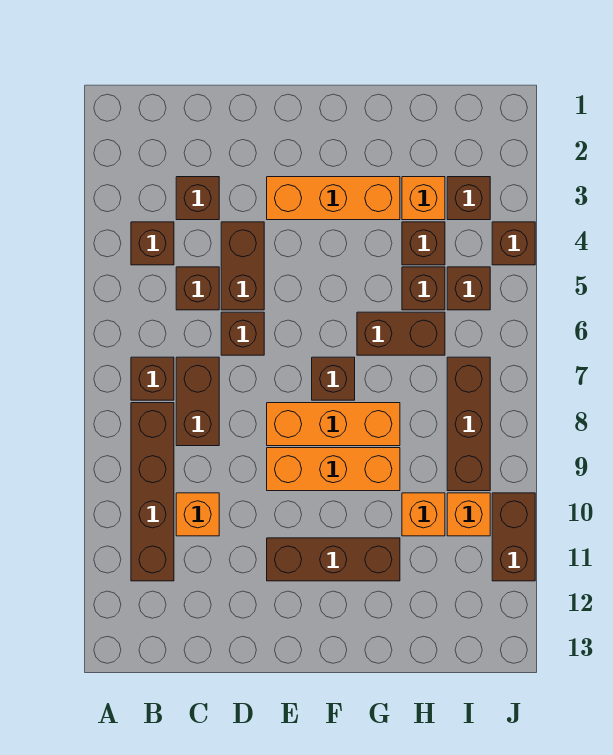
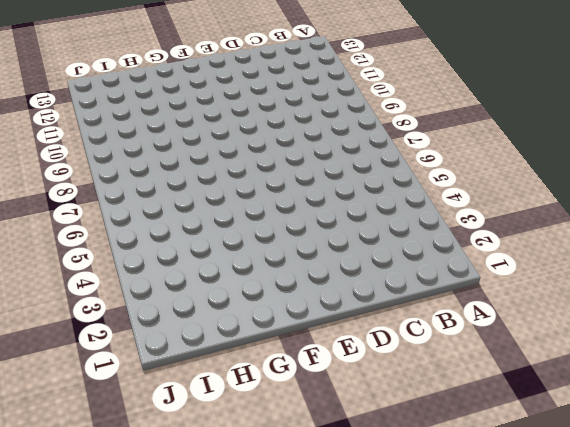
none -> brown 1x1 brick [131,222,174,265]
none -> brown 1x1 brick [131,357,174,400]
none -> brown 1x4 brick [131,403,174,581]

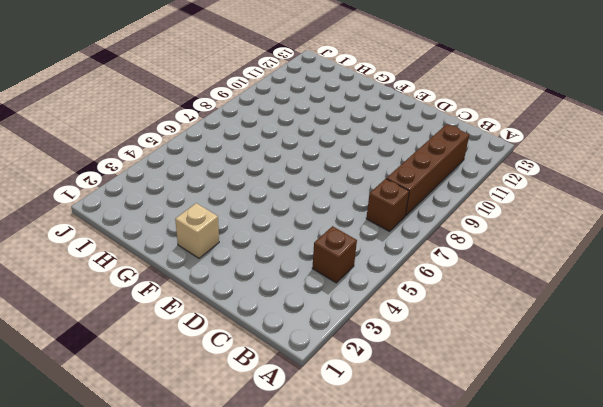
tan 1x1 brick [175,203,219,258] -> none
none -> brown 1x1 brick [176,177,219,220]
none -> brown 1x1 brick [176,267,219,310]
none -> brown 1x2 brick [176,357,219,446]

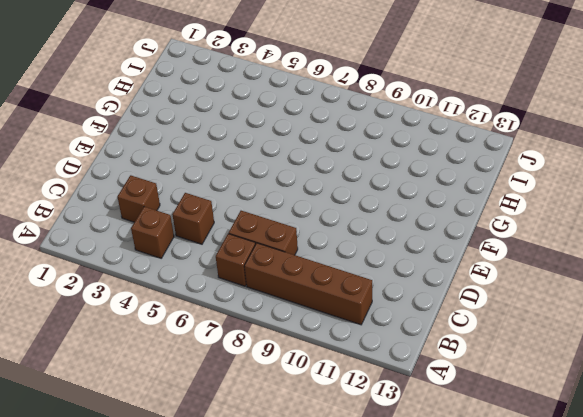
none -> orange 1x1 brick [176,493,219,536]
none -> brown 1x2 brick [221,222,264,310]
none -> brown 1x1 brick [221,312,264,355]

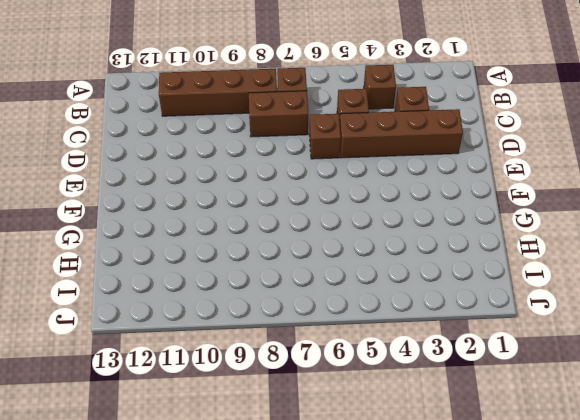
brown 1x4 brick [340,109,463,158] -> brown 1x2 brick [221,222,264,310]
none -> orange 1x1 brick [176,493,219,536]
none -> orange 1x3 brick [267,177,400,220]
none -> orange 1x3 brick [267,403,400,446]

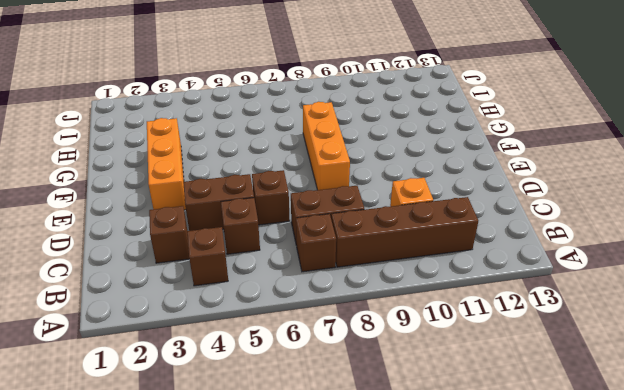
none -> orange 1x3 brick [267,448,400,491]
none -> brown 1x3 brick [267,538,400,581]
none -> brown 1x1 brick [312,357,355,400]

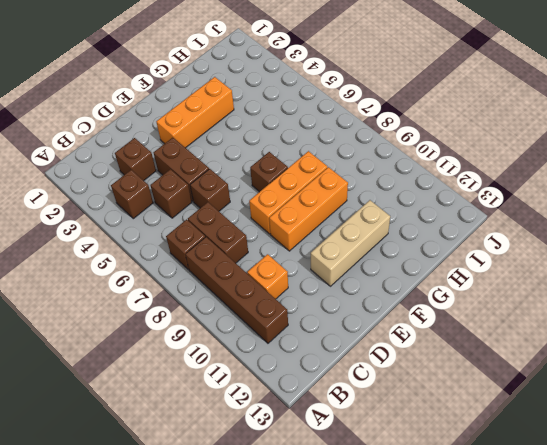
tan 1x3 brick [311,200,390,286] -> brown 1x3 brick [267,538,400,581]
none -> brown 1x2 brick [357,312,445,355]
none -> orange 1x1 brick [402,177,445,220]
none -> brown 1x1 brick [402,222,445,265]

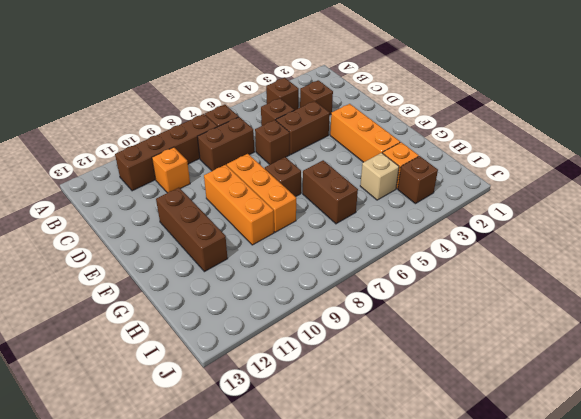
tan 1x1 brick [360,153,399,200] -> brown 1x1 brick [402,222,445,265]
none -> brown 1x1 brick [402,267,445,310]
none -> orange 1x1 brick [402,493,445,536]
none -> brown 1x1 brick [447,267,490,310]

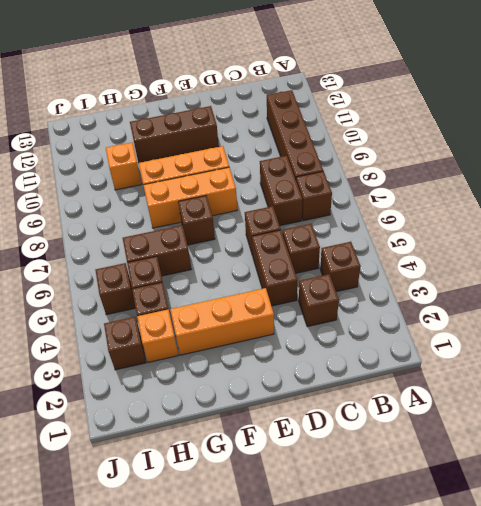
none -> orange 1x1 brick [176,493,219,536]
none -> brown 1x3 brick [447,357,490,491]
none -> orange 1x1 brick [447,493,490,536]

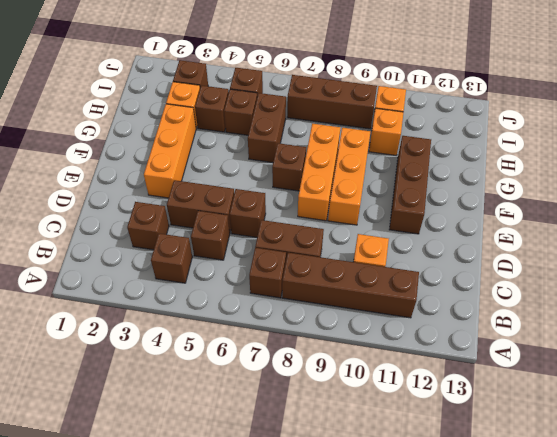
none -> brown 1x1 brick [492,222,535,265]
none -> brown 1x2 brick [492,493,535,581]

